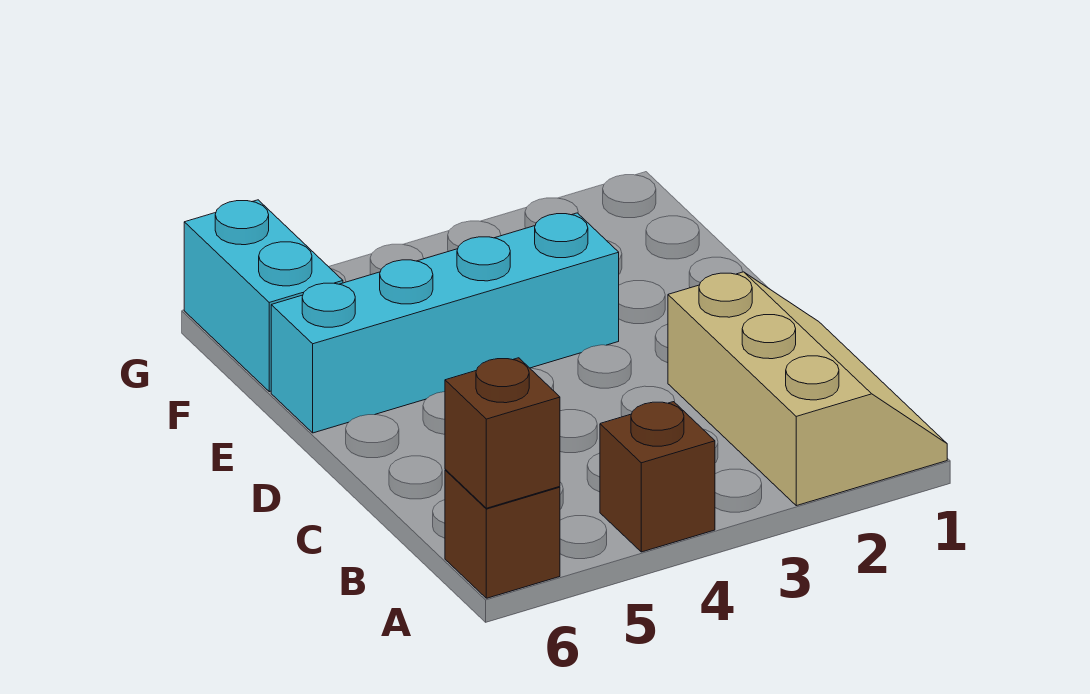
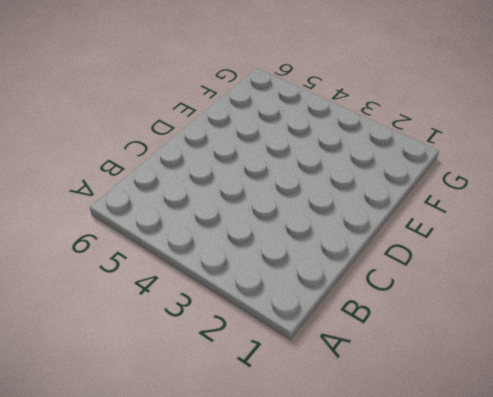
none -> tan 2x3 slope [668,272,947,506]
none -> brown 1x1 brick [600,402,715,552]

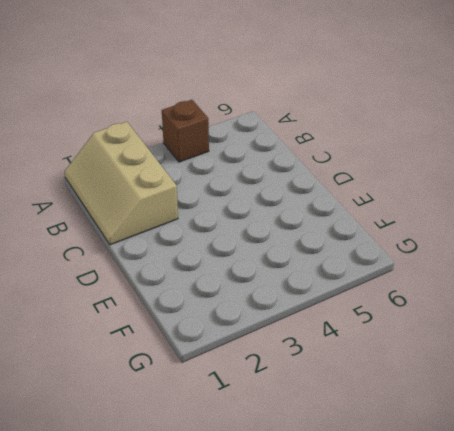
none -> brown 1x1 brick [445,470,560,598]
none -> cyan 1x4 brick [271,213,619,433]

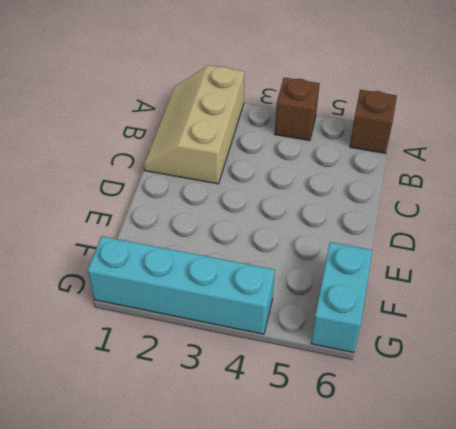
cyan 1x4 brick [88,236,275,334] -> cyan 1x4 brick moved to [271,213,619,433]
none -> brown 1x1 brick [445,358,560,508]

